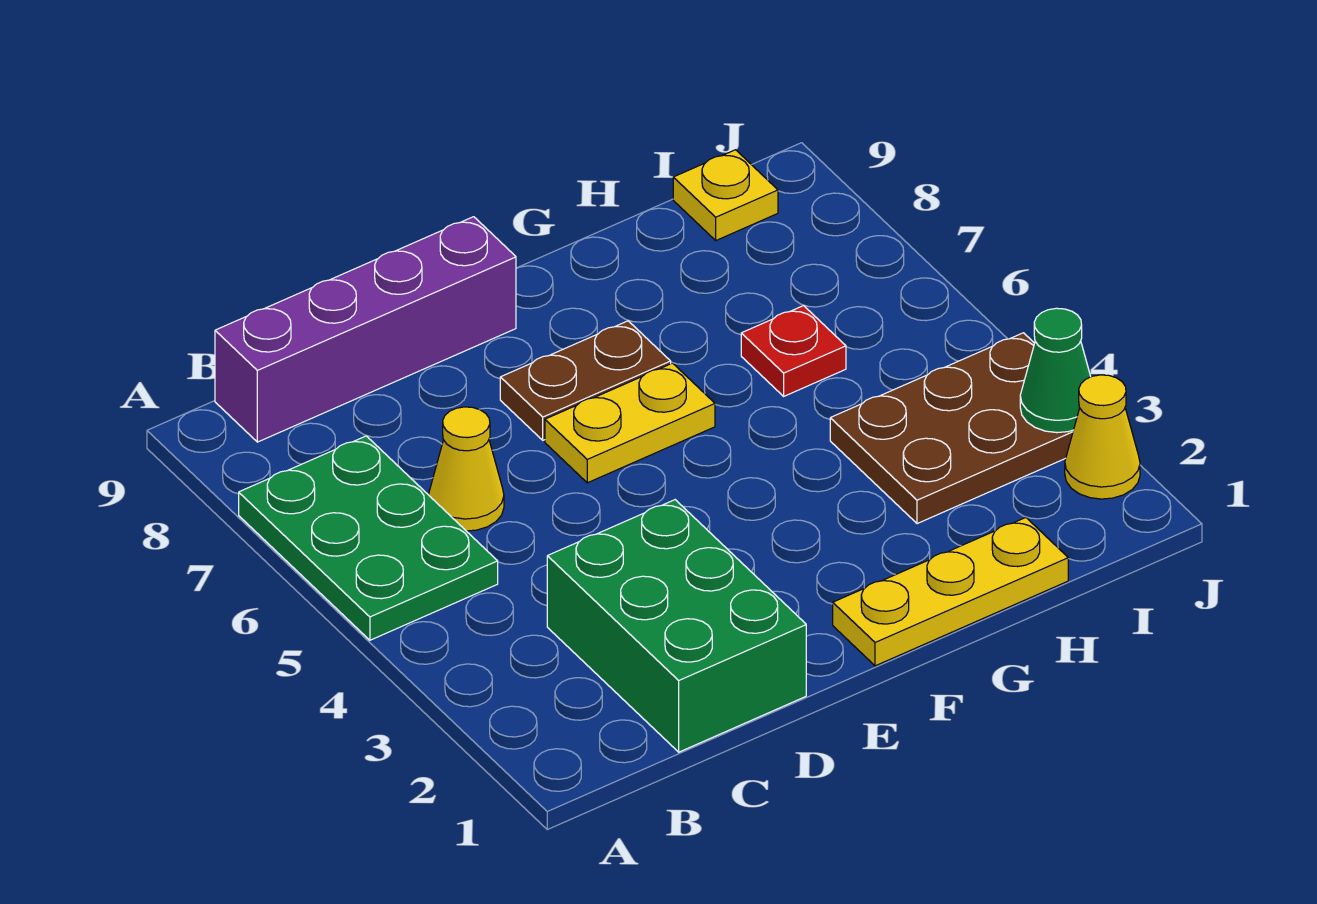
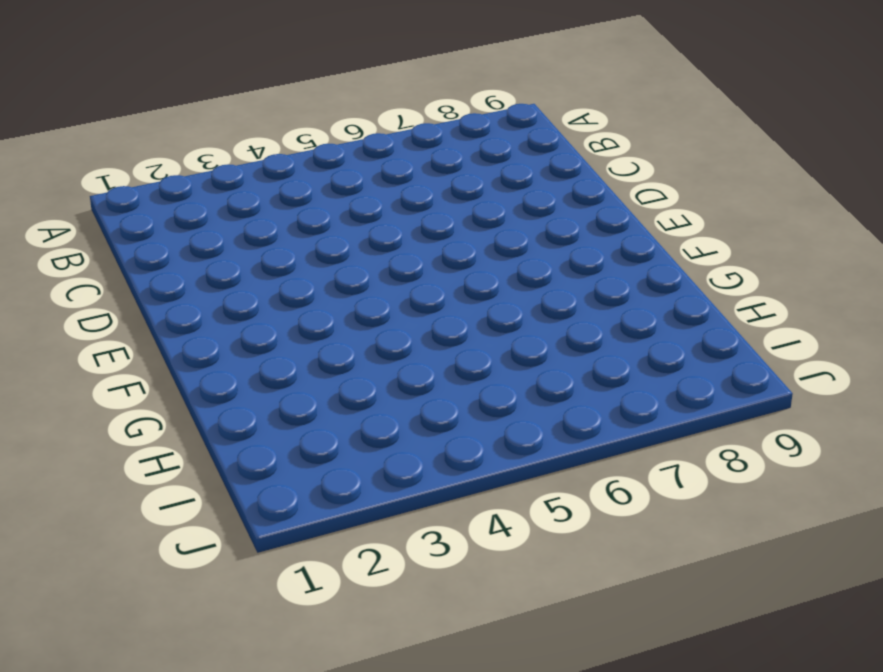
none -> green 2x3 plate [239,436,498,640]
none -> purple 1x4 brick [215,217,516,442]
none -> green 2x3 brick [547,500,806,752]

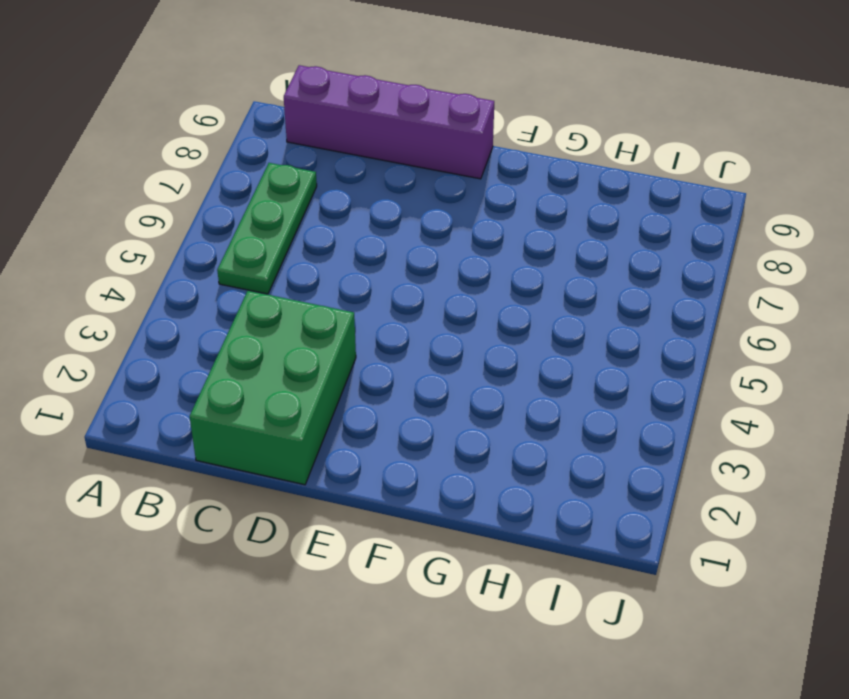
green 1x3 plate [217,163,317,294] -> green 2x3 plate [239,436,498,640]
none -> yellow 1x1 cone [429,407,504,531]
none -> yellow 1x2 plate [545,363,715,483]
none -> brown 1x2 plate [500,321,671,440]

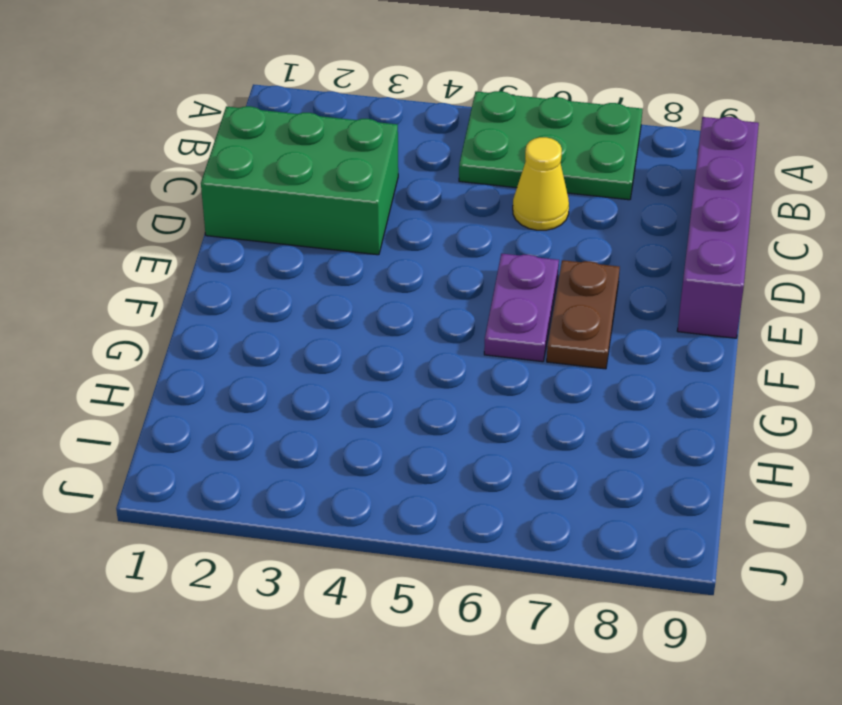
purple 1x2 plate [484,254,559,362] -> yellow 1x2 plate [545,363,715,483]
none -> yellow 1x3 plate [833,518,1068,666]
none -> brown 2x3 plate [830,333,1073,524]
none -> red 1x1 plate [741,306,846,396]

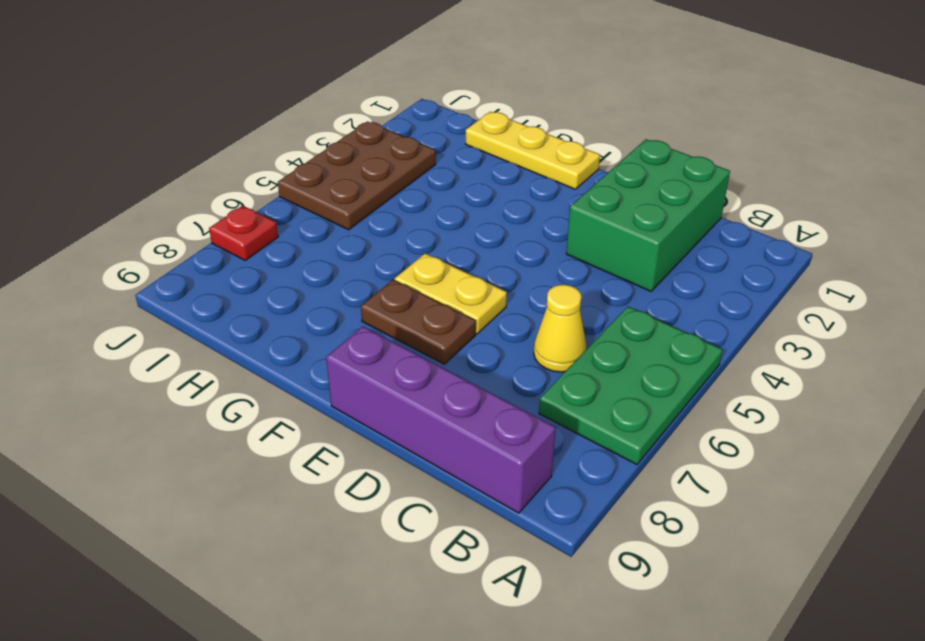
brown 2x3 plate [278,122,436,230] -> brown 2x3 plate turned to [830,333,1073,524]
red 1x1 plate [209,206,278,260] -> red 1x1 plate moved to [741,306,846,396]
none -> yellow 1x1 plate [673,150,778,240]
none -> yellow 1x1 cone [1065,375,1140,499]
none -> green 1x1 cone [1020,308,1091,433]

